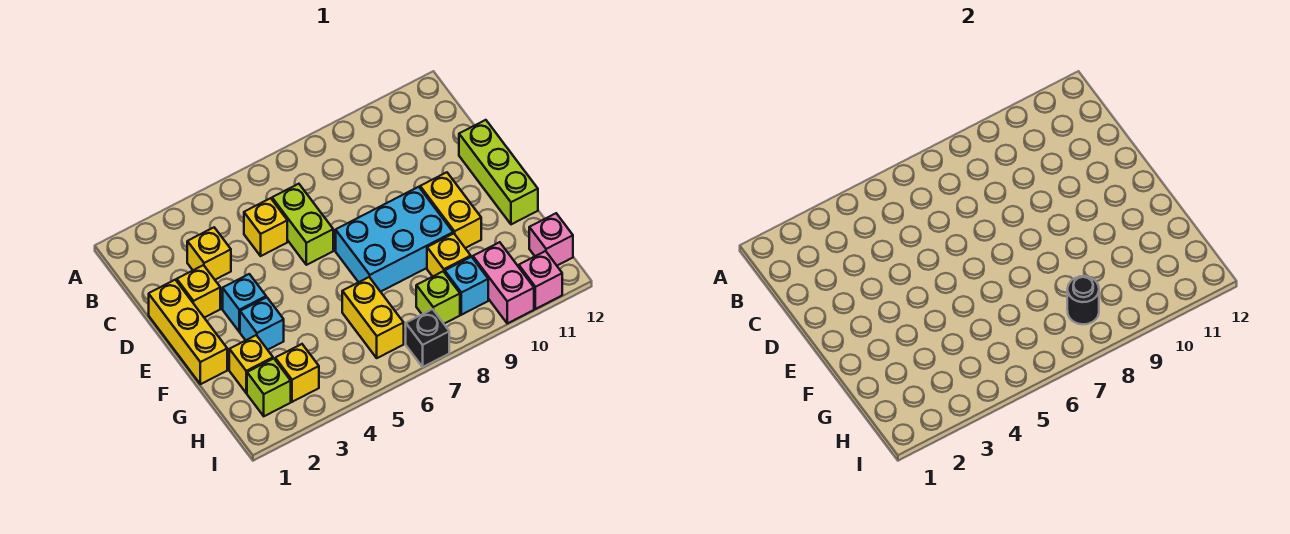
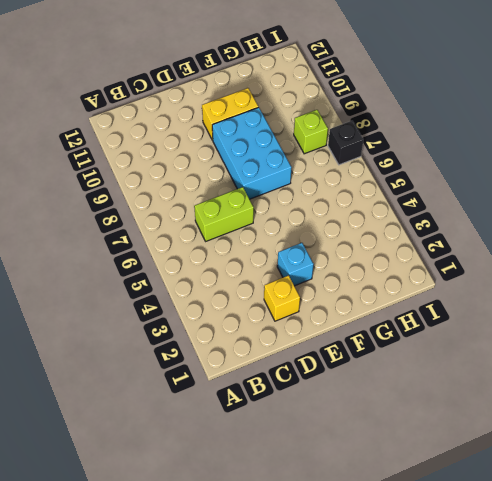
none -> yellow 1x1 brick [187,228,231,280]
none -> yellow 1x1 brick [244,198,287,256]
none -> yellow 1x3 brick [149,280,227,384]

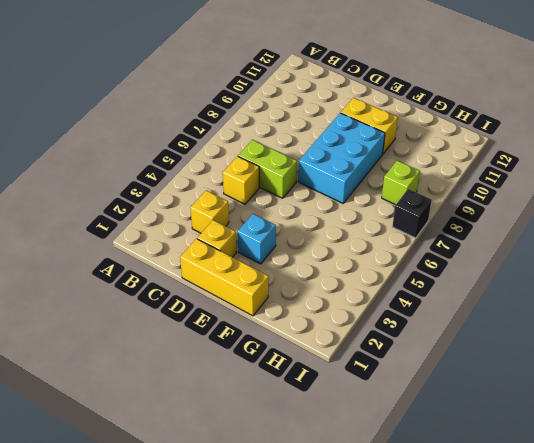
none -> lime 1x3 brick [459,120,538,224]
none -> cyan 1x1 brick [240,297,284,350]
none -> yellow 1x1 brick [229,335,273,393]

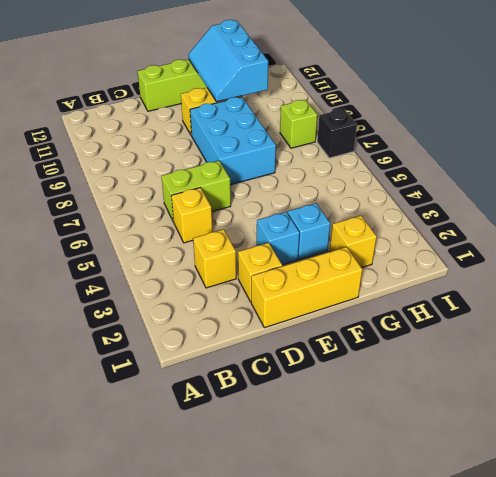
cyan 2x3 slope [188,20,268,102] -> none
none -> yellow 1x2 brick [342,277,404,358]
none -> yellow 1x1 brick [427,233,471,276]
none -> lime 1x1 brick [247,359,291,416]

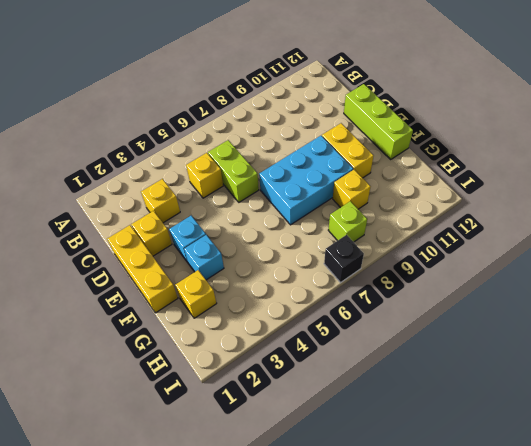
none -> yellow 1x2 brick [342,277,404,358]
none -> lime 1x1 brick [247,359,291,416]
none -> yellow 1x1 brick [275,344,319,402]

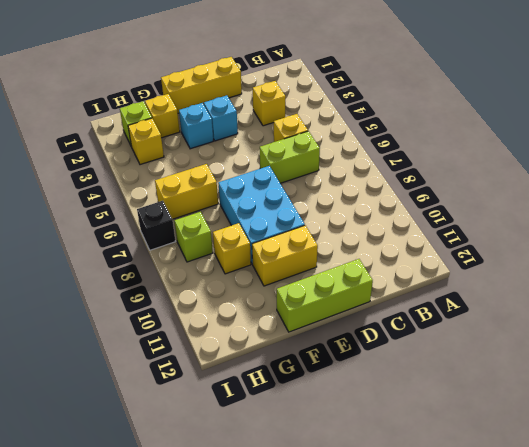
none -> yellow 1x1 brick [177,265,220,318]
none -> cyan 1x1 brick [445,257,488,315]
none -> pink 1x2 brick [473,242,534,323]

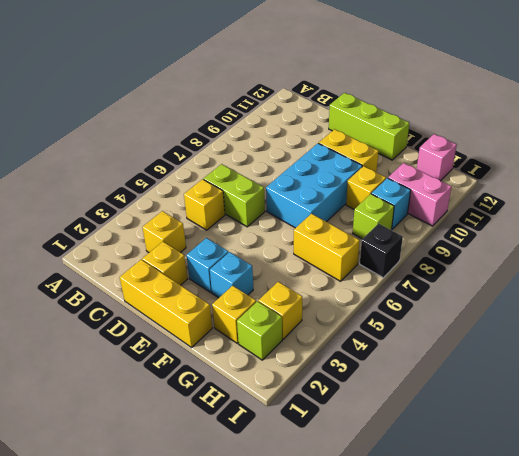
none -> pink 1x1 brick [519,251,562,309]
none -> black 1x1 round brick [1067,276,1099,324]

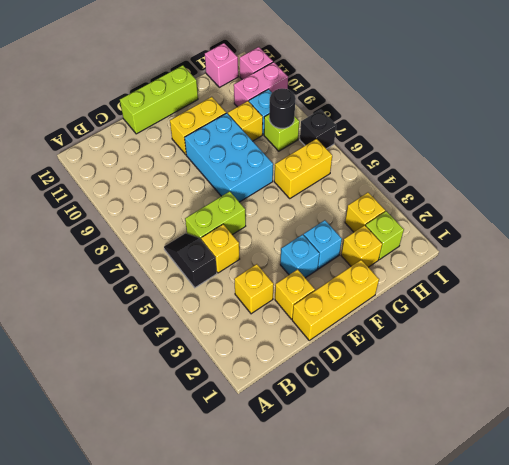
black 1x2 slope [164,233,217,288] -> none

